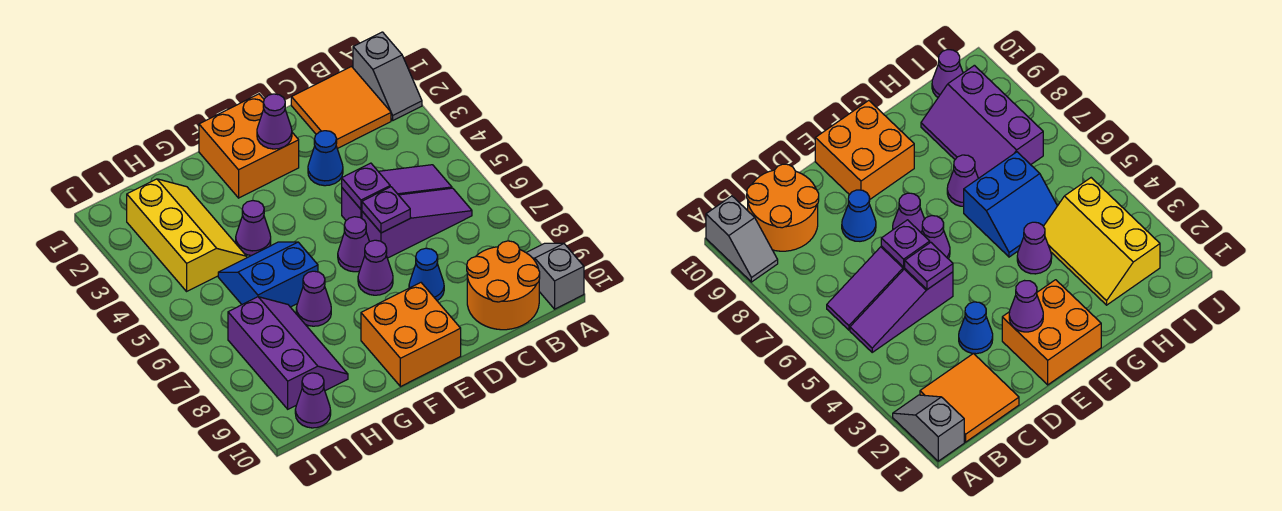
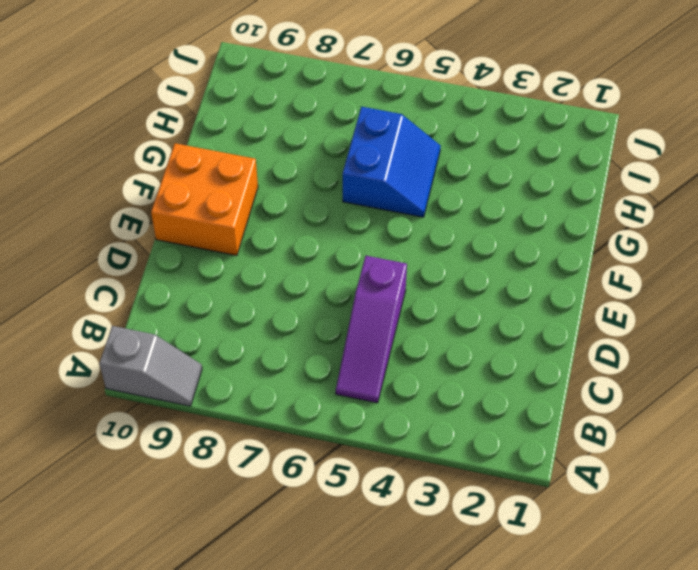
none -> grey 1x2 slope [353,32,422,120]
none -> orange 2x2 tile [291,67,391,149]
none -> purple 1x3 slope [362,188,472,258]

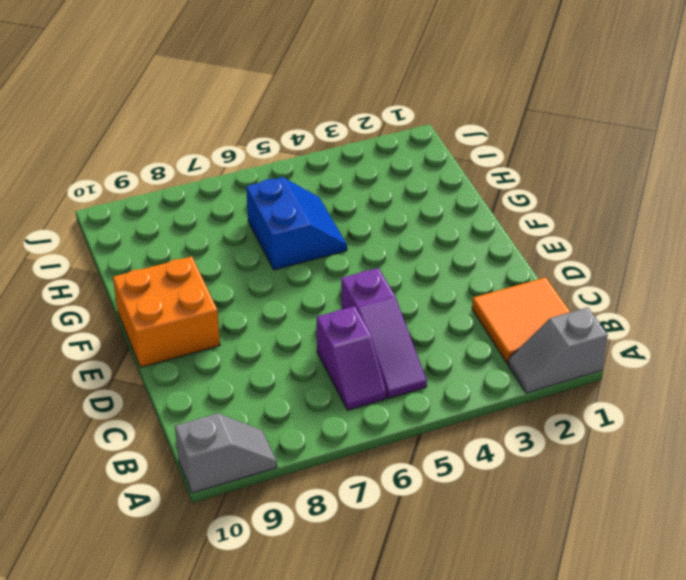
purple 1x2 slope [316,306,387,410] -> purple 1x3 slope [362,188,472,258]
none -> orange 2x2 round brick [467,241,540,330]
none -> blue 1x1 cone [308,131,343,186]
none -> blue 1x1 cone [409,248,444,300]

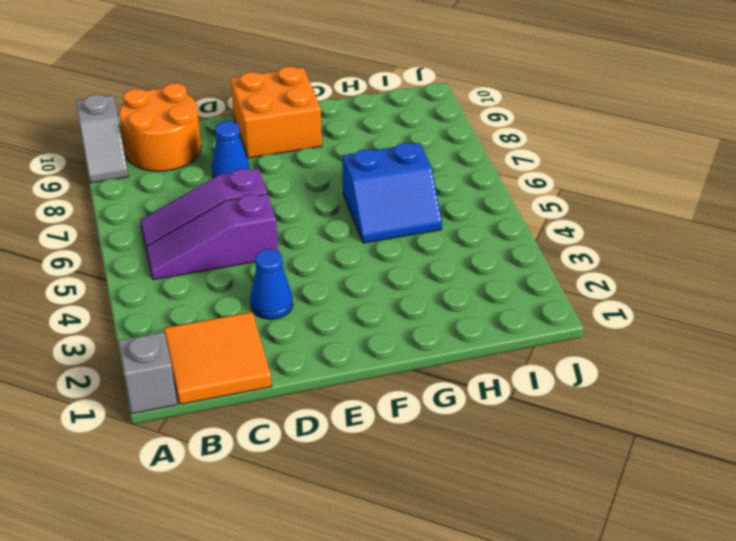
none -> orange 2x2 brick [199,94,299,198]
none -> purple 1x1 cone [338,217,369,272]
none -> purple 1x1 cone [358,240,393,295]

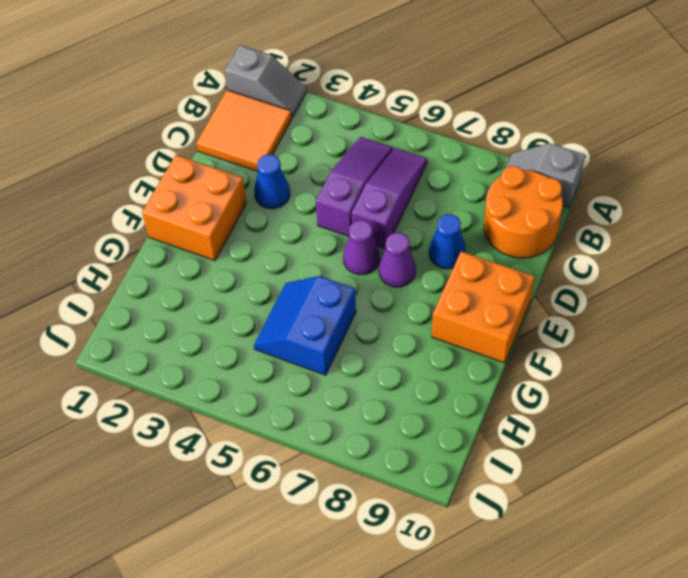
none -> purple 1x1 cone [236,201,271,255]
none -> purple 1x1 cone [296,271,331,326]
none -> yellow 2x3 slope [127,179,247,291]

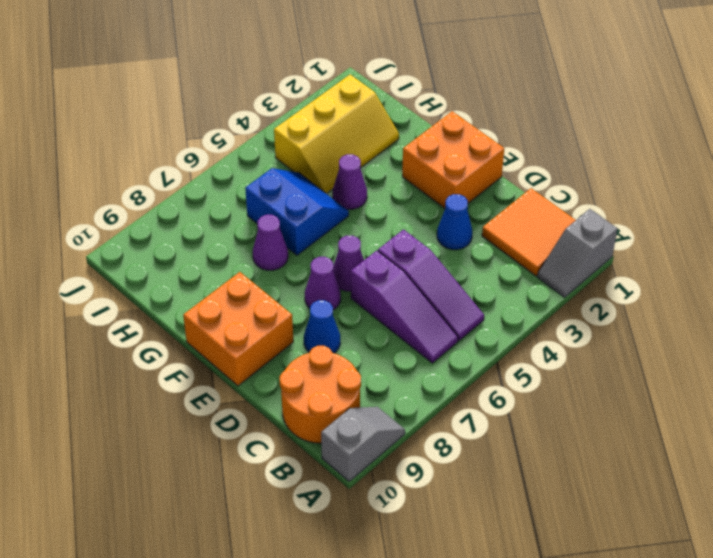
none -> purple 2x3 slope [228,297,348,409]
none -> purple 1x1 cone [295,373,331,428]
none -> purple 1x1 plate [342,163,390,209]

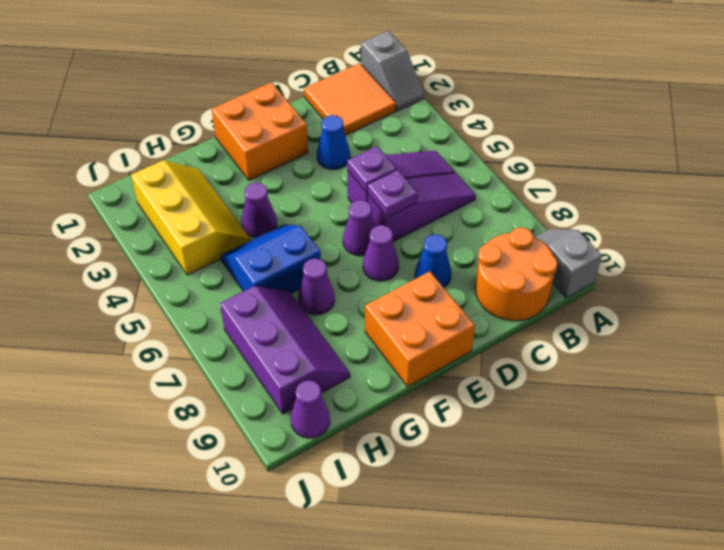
none -> purple 1x1 cone [257,94,292,149]

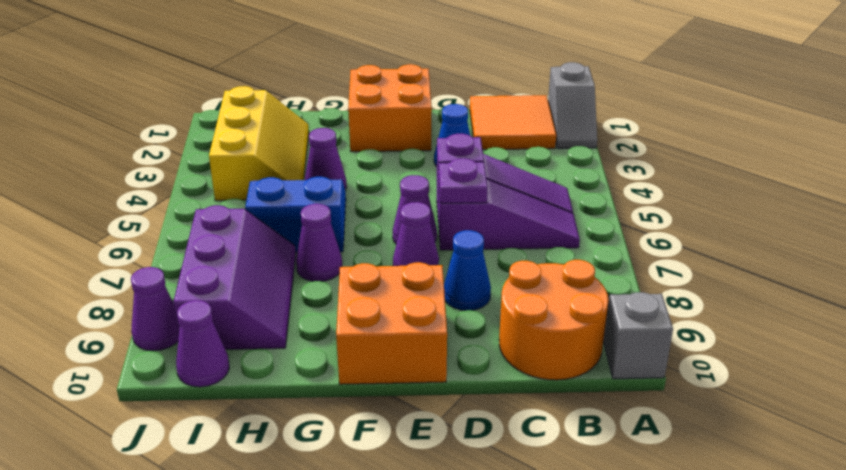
purple 1x1 cone [131,267,179,351] -> purple 1x1 cone moved to [257,94,292,149]

